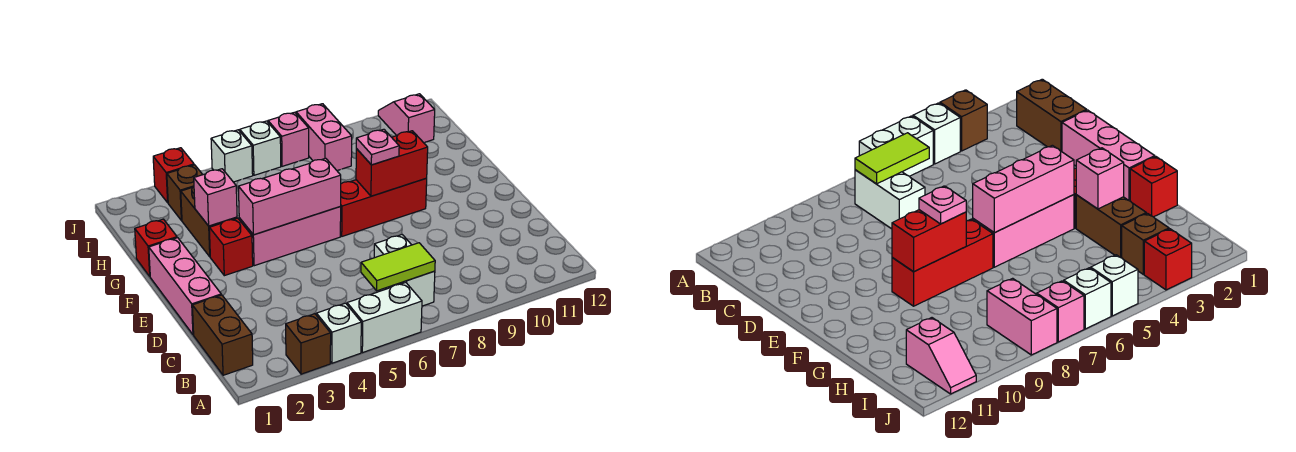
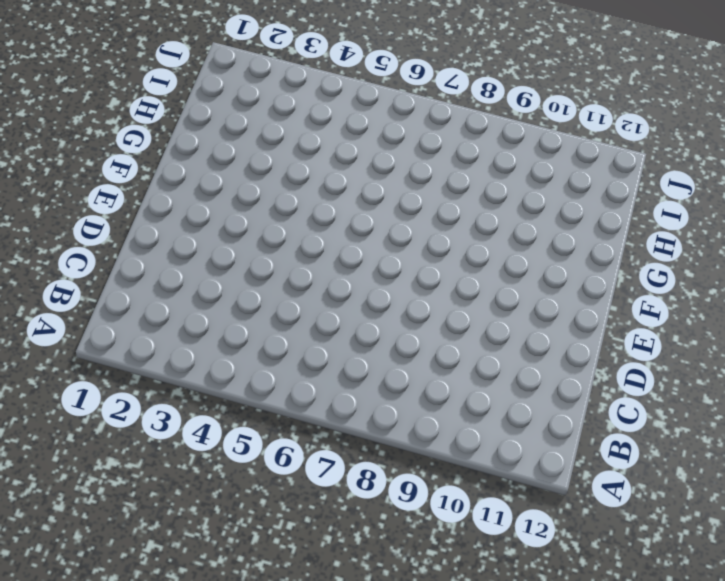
none -> brown 1x1 brick [286,314,331,374]
none -> white 1x1 brick [316,303,361,363]
none -> white 1x2 brick [347,283,422,353]

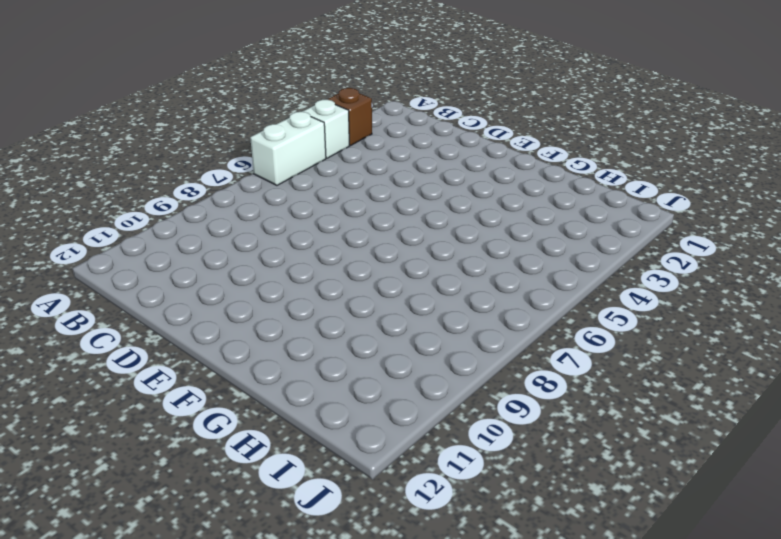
none -> brown 1x2 brick [192,295,253,375]
none -> white 1x2 brick [374,235,435,306]
none -> pink 1x3 brick [149,238,221,335]

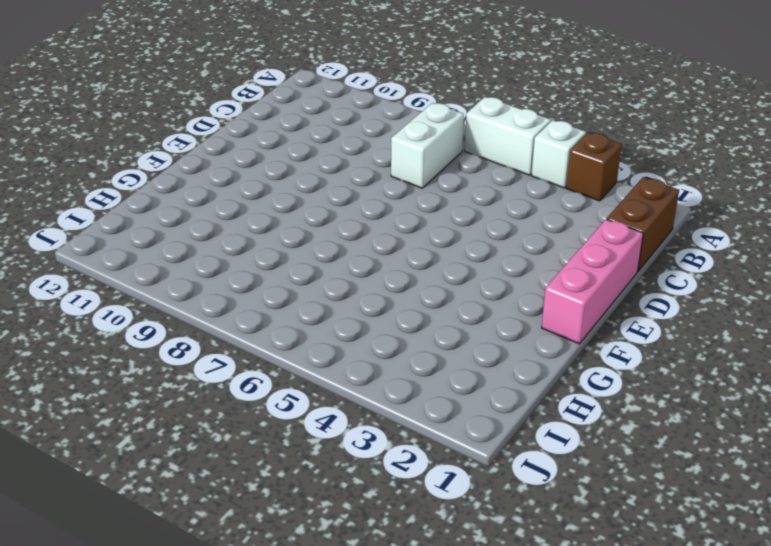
none -> red 1x1 brick [209,218,253,276]
none -> pink 1x3 brick [239,207,341,266]
none -> red 1x3 brick [340,178,427,236]

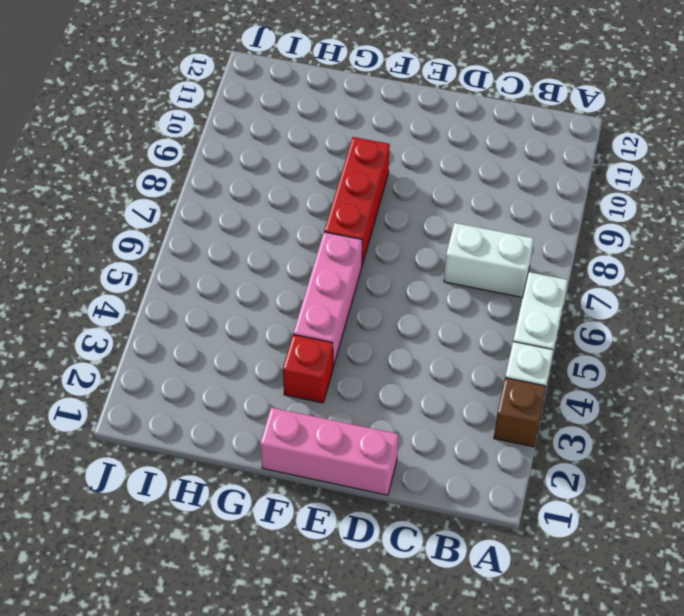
none -> brown 1x2 brick [192,295,253,375]
none -> red 1x1 brick [135,219,177,276]
none -> brown 1x2 brick [181,186,237,257]

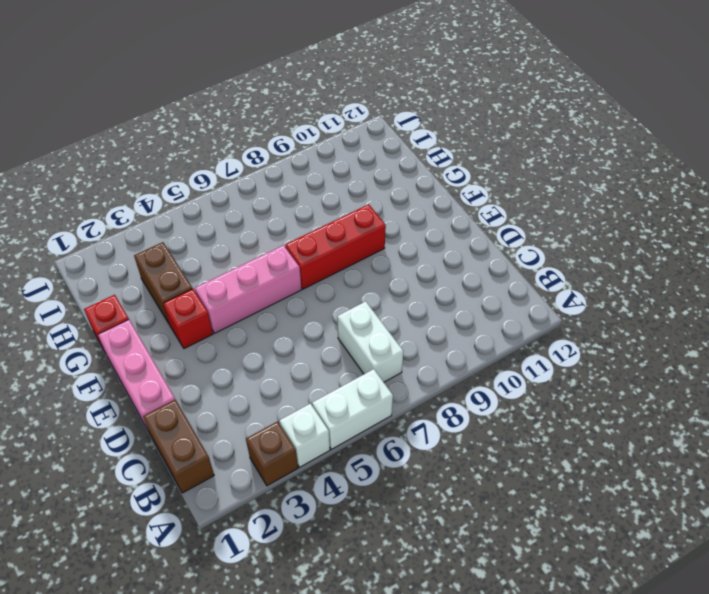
none -> brown 1x1 brick [167,165,203,221]
none -> pink 1x2 brick [296,104,352,170]
none -> pink 1x2 slope [378,94,435,143]

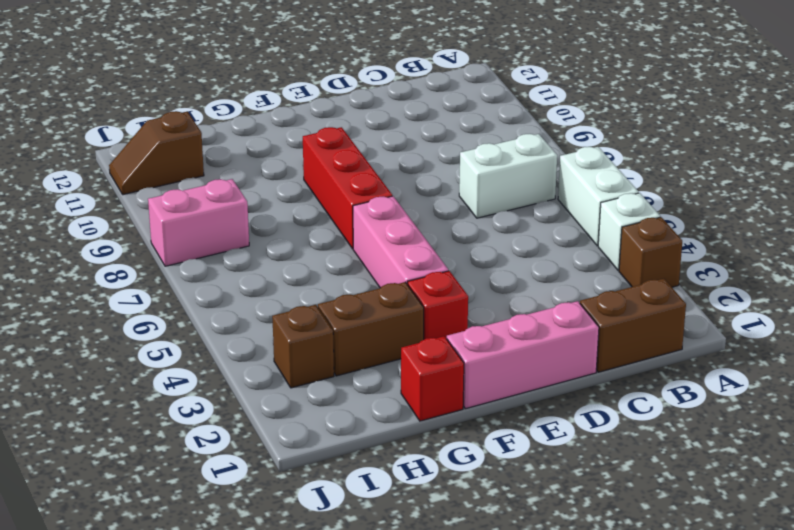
brown 1x2 slope [109,111,204,195] -> pink 1x2 slope [378,94,435,143]
none -> red 1x1 brick [153,148,194,203]
none -> white 1x1 brick [211,130,253,182]
none -> white 1x1 brick [240,121,281,175]

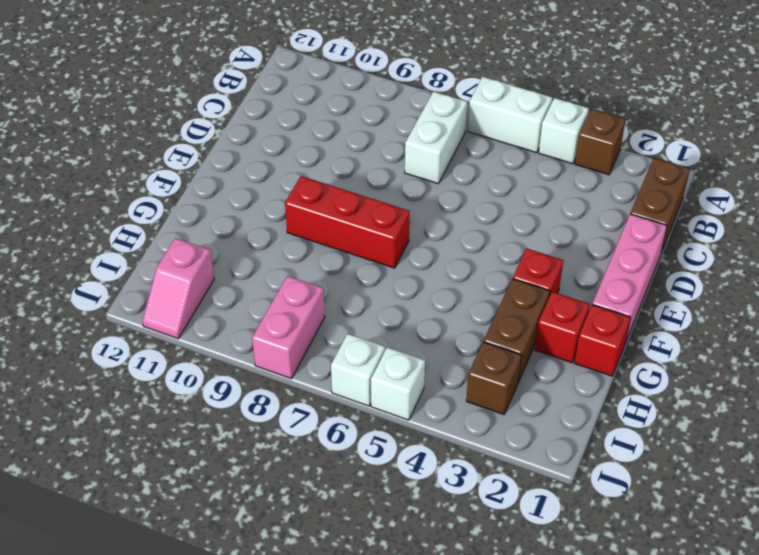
red 1x1 brick [535,292,590,363] -> red 1x1 brick moved to [153,148,194,203]
none -> pink 1x3 brick [239,207,341,266]
none -> pink 1x1 brick [268,112,309,166]
none -> lime 1x2 tile [361,243,435,291]

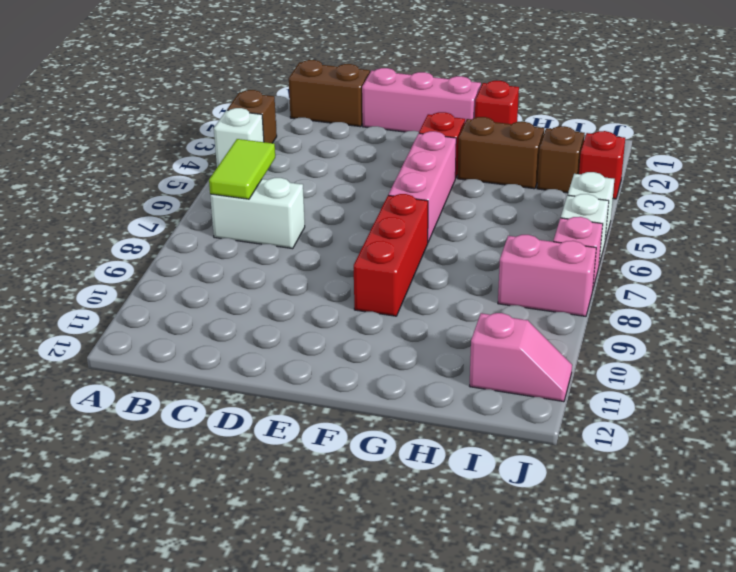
none -> white 1x2 brick [347,283,422,353]
none -> pink 1x3 brick [238,158,341,235]
none -> red 1x2 brick [356,131,428,196]

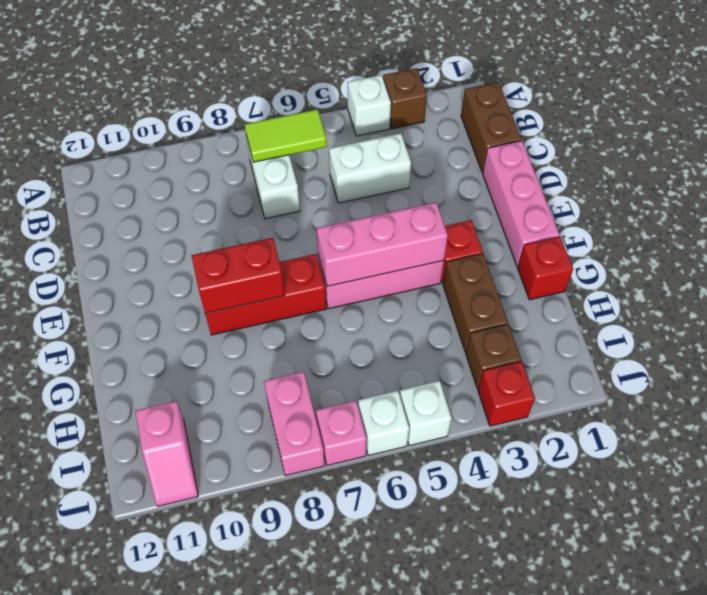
white 1x2 brick [329,134,411,203] -> white 1x2 brick moved to [347,283,422,353]
none -> pink 1x1 brick [194,169,237,226]
none -> pink 1x1 plate [356,129,399,165]

